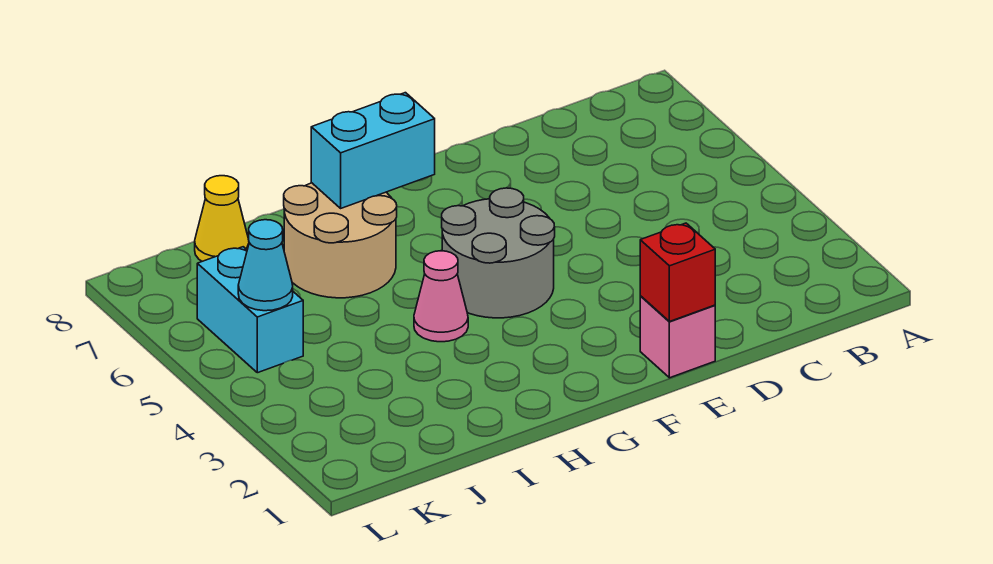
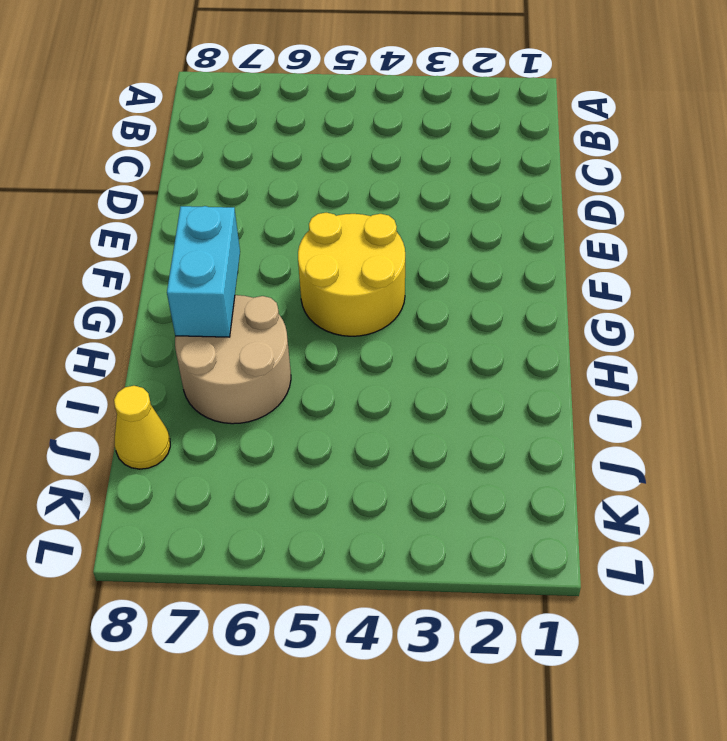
yellow 2x2 round brick [298,213,405,336] -> grey 2x2 round brick [442,188,555,318]
none -> pink 1x1 brick [640,296,715,378]
none -> pink 1x1 cone [414,251,468,342]

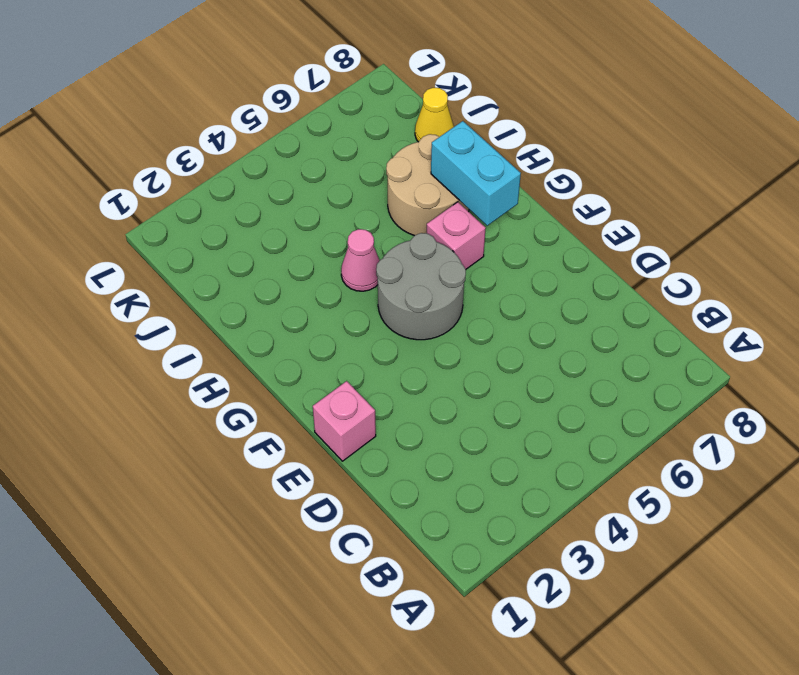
pink 1x1 brick [427,202,486,269] -> none
none -> cyan 1x2 brick [197,247,303,373]
none -> red 1x1 brick [640,223,715,322]

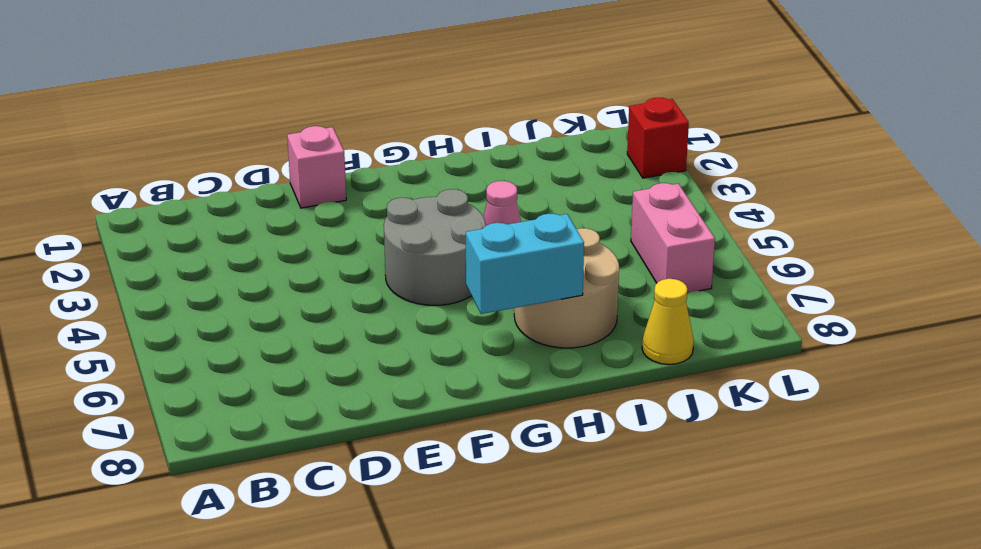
pink 1x2 brick [631,183,715,293] -> cyan 1x2 brick [197,247,303,373]
red 1x1 brick [627,98,689,178] -> red 1x1 brick moved to [640,223,715,322]
none -> cyan 1x1 cone [238,220,293,311]

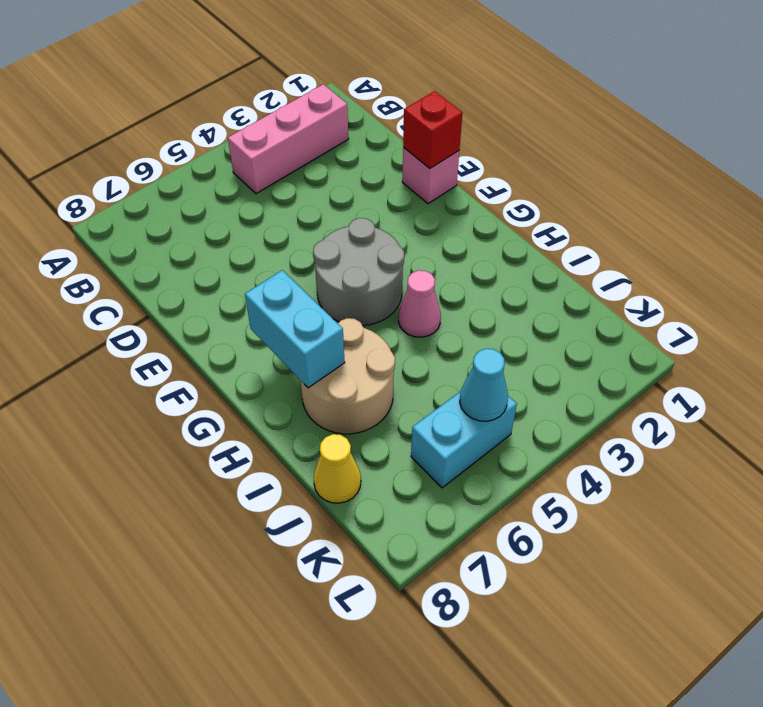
pink 1x3 brick [228,84,349,194] -> none

